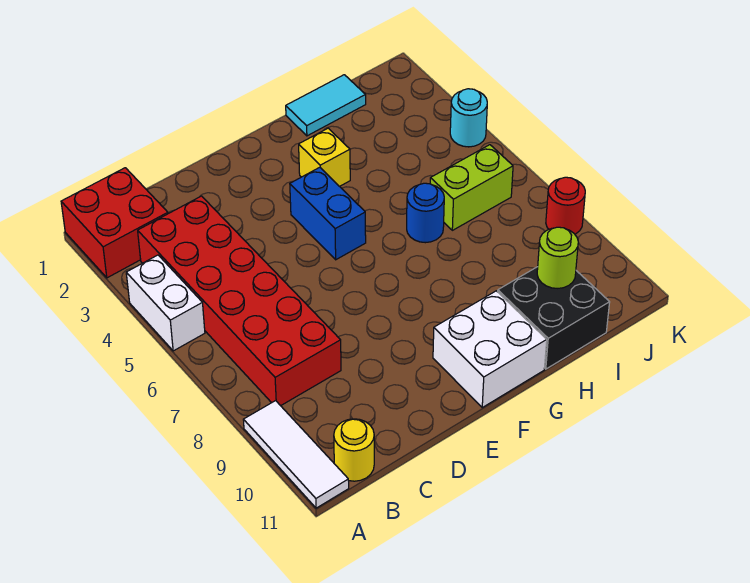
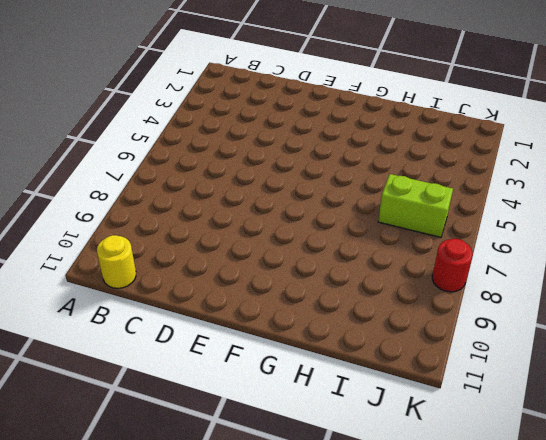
none -> red 2x2 brick [61,168,168,278]
none -> white 1x2 brick [126,255,205,351]
none -> white 1x3 tile [243,401,349,508]

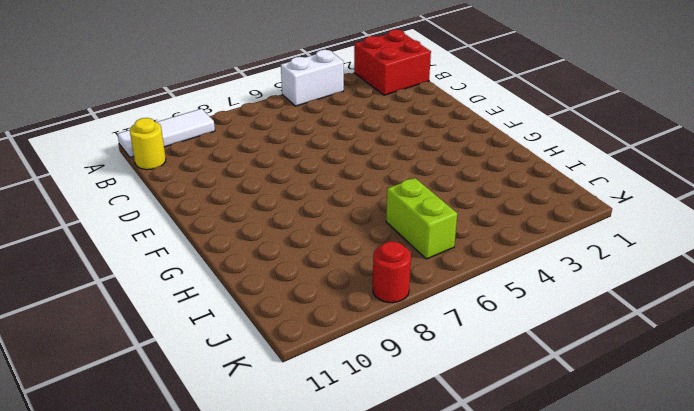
none -> red 2x6 brick [138,196,341,406]
none -> blue 1x2 brick [290,167,366,260]
none -> white 2x2 brick [433,291,547,407]

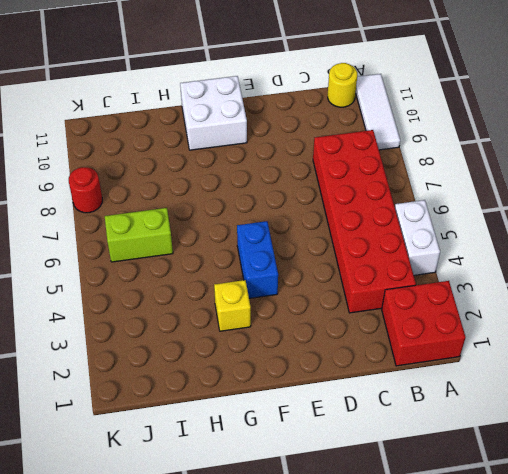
none -> cyan 1x2 tile [286,75,366,136]
none -> blue 1x1 round brick [407,183,444,243]
none -> black 2x2 brick [498,267,610,369]

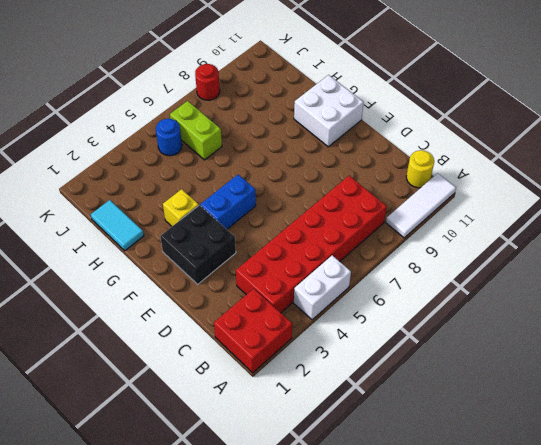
black 2x2 brick [160,205,236,284] -> black 2x2 brick moved to [498,267,610,369]
blue 1x1 round brick [156,119,182,156] -> blue 1x1 round brick moved to [407,183,444,243]
none -> cyan 1x1 round brick [450,89,487,147]
none -> lime 1x1 round brick [537,227,578,288]

